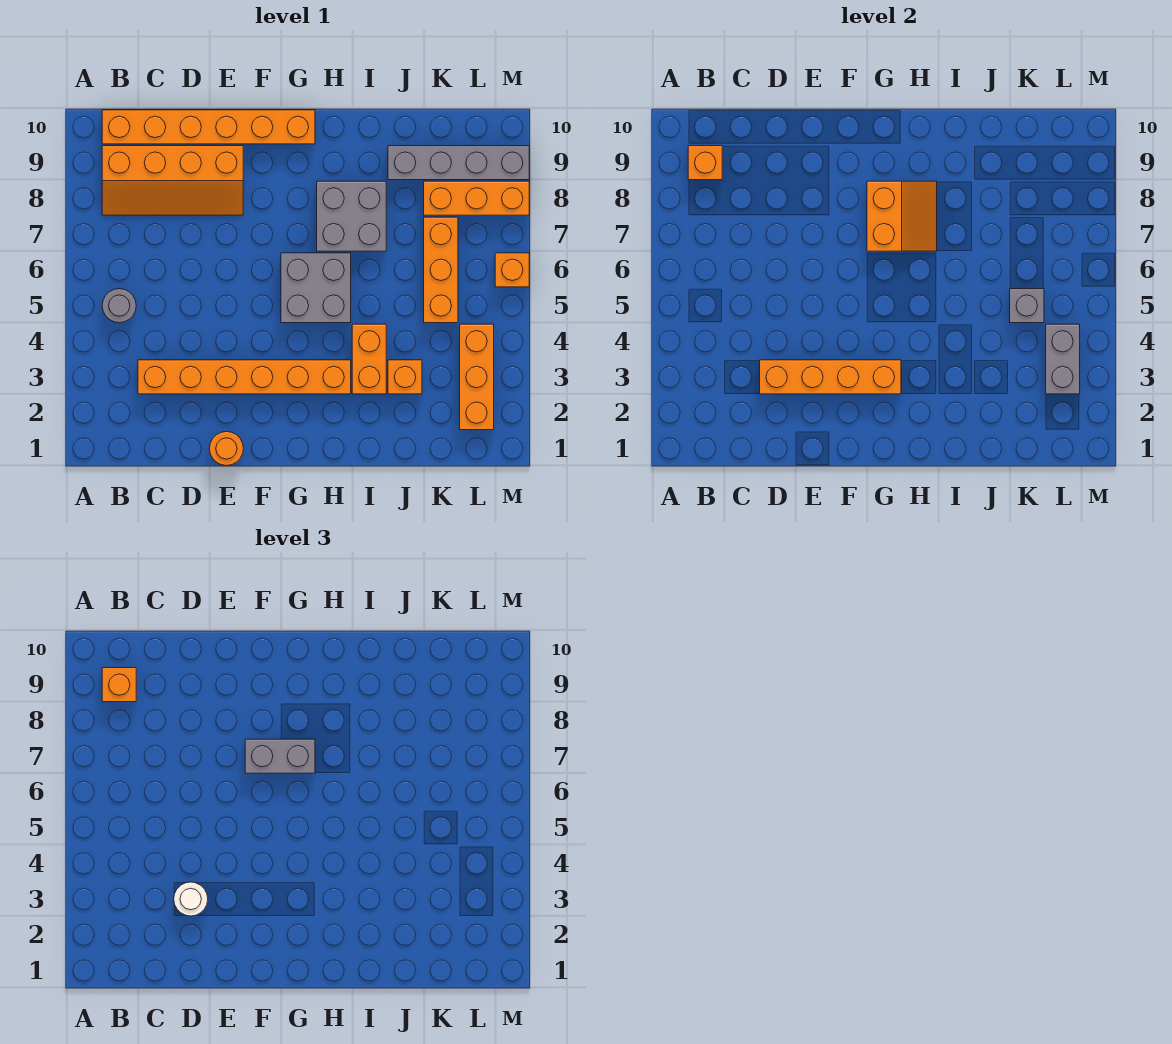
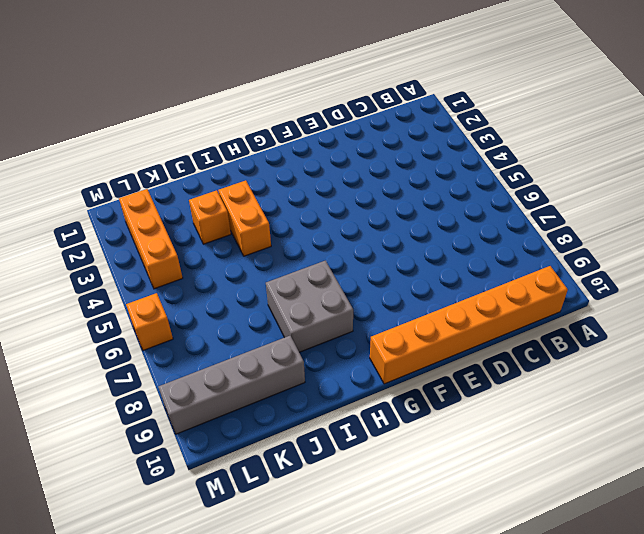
none -> grey 1x1 round brick [102,289,136,323]
none -> orange 2x4 slope [102,146,243,215]
none -> orange 1x6 brick [138,360,351,394]

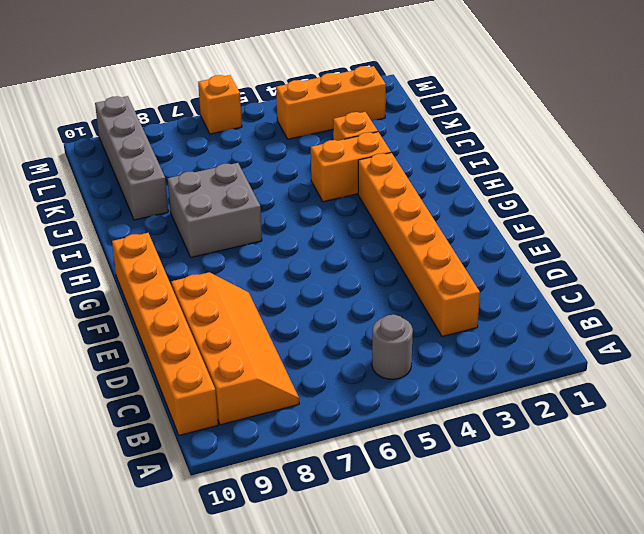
none -> orange 1x1 round brick [210,432,243,466]
none -> grey 2x2 brick [281,253,351,323]
none -> orange 1x3 brick [424,217,458,323]

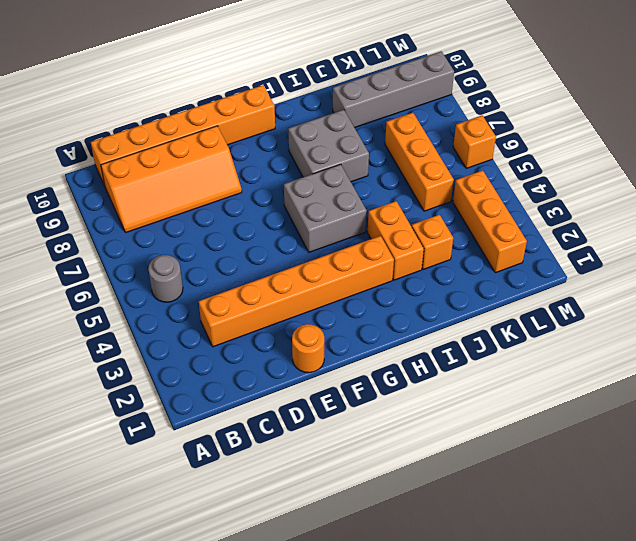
none -> orange 1x3 brick [424,181,529,215]
none -> orange 1x1 brick [688,146,722,180]
none -> orange 1x4 brick [760,360,901,394]

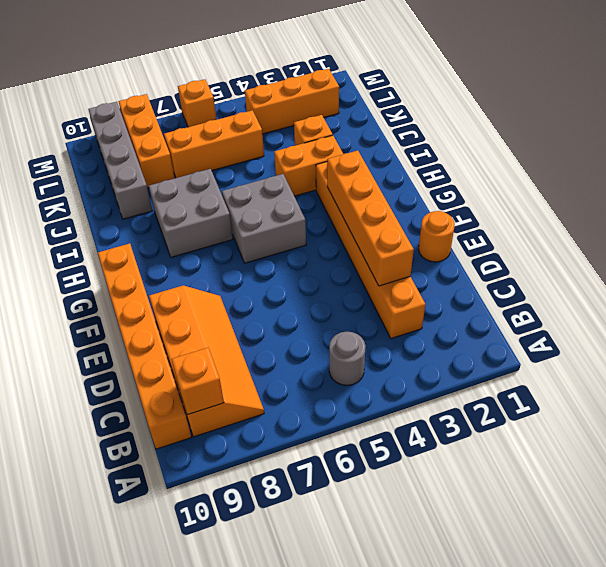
none -> orange 2x2 slope [867,181,937,251]
none -> grey 1x1 brick [1010,289,1044,323]
none -> grey 1x2 brick [1046,324,1080,394]

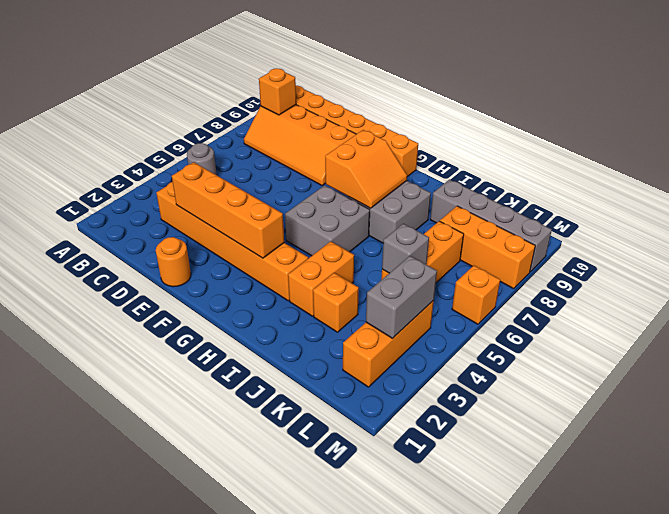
none -> orange 1x1 brick [102,668,136,702]
none -> white 1x1 round brick [174,882,208,916]
none -> grey 1x2 brick [245,739,315,773]

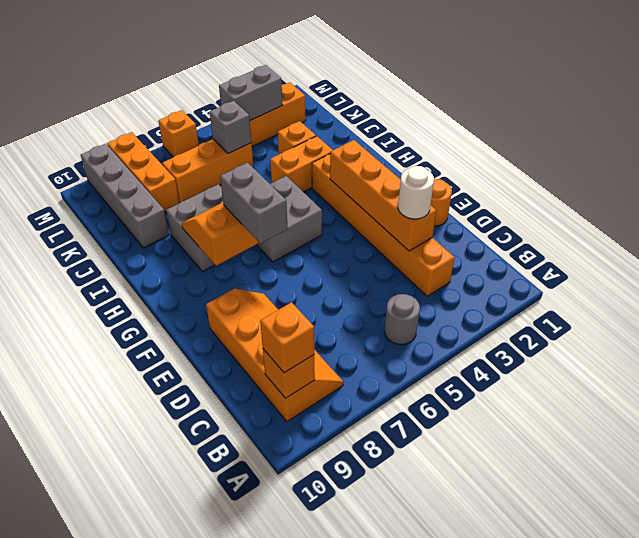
none -> orange 1x6 brick [102,110,315,144]

